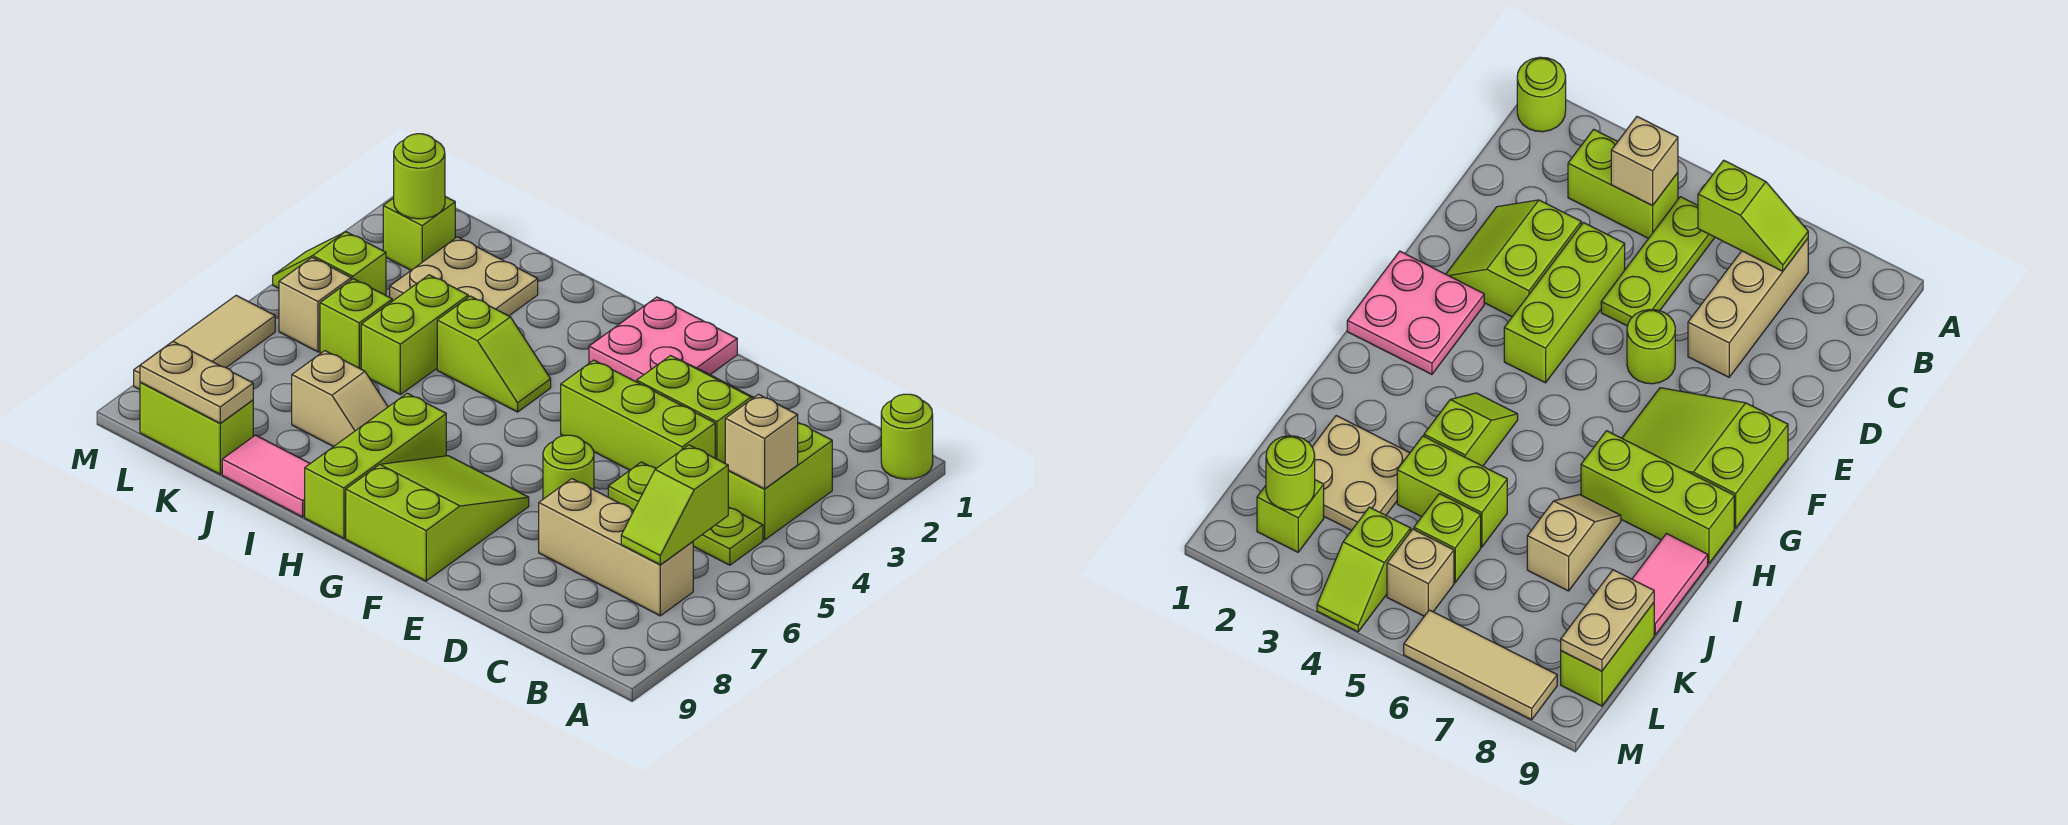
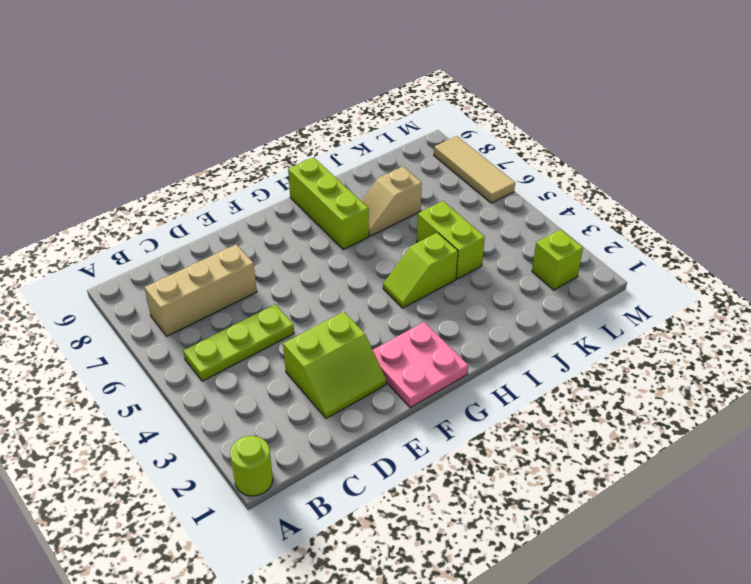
none -> lime 1x2 brick [728,423,832,540]
none -> lime 1x3 brick [561,360,715,470]
none -> lime 1x1 round brick [543,435,594,499]

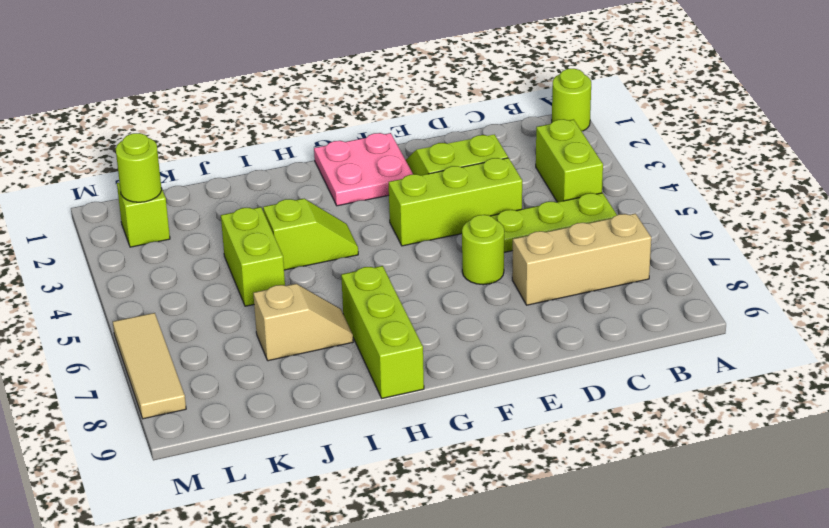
none -> lime 2x3 slope [346,456,529,581]
none -> pink 1x2 tile [222,435,310,517]
none -> tan 2x2 plate [390,237,538,316]

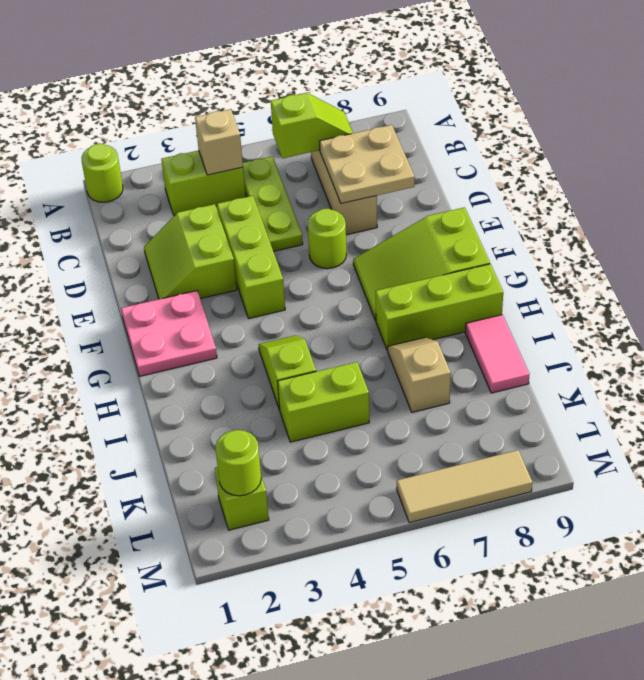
tan 2x2 plate [320,125,415,204] -> tan 2x2 plate moved to [390,237,538,316]
none -> lime 1x1 brick [320,279,392,369]
none -> lime 1x2 brick [140,382,253,474]
none -> lime 1x2 slope [273,232,386,295]

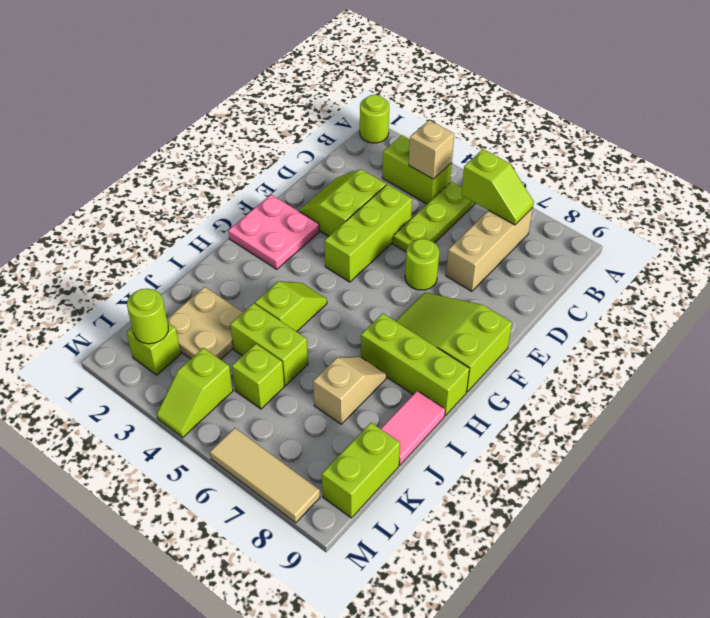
none -> tan 1x1 brick [279,258,351,352]
none -> tan 1x2 plate [140,342,253,423]

